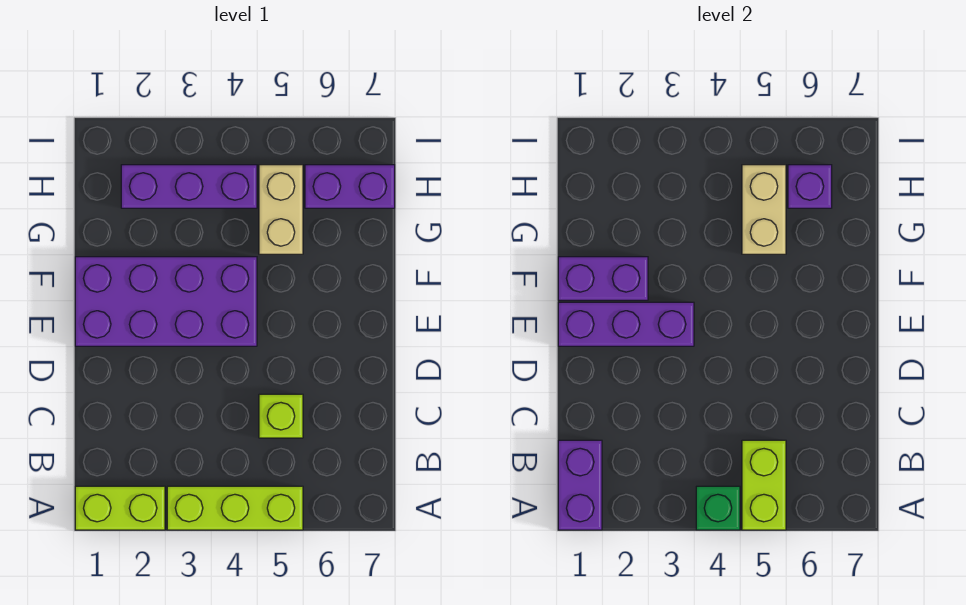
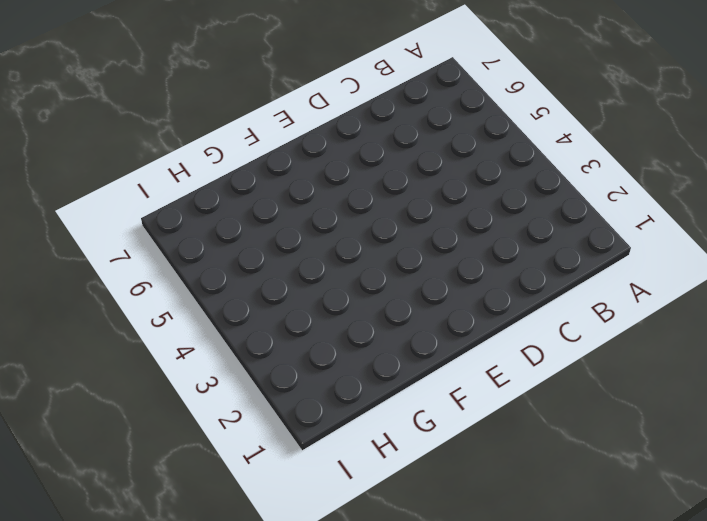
none -> lime 1x2 brick [75,486,165,530]
none -> lime 1x3 brick [167,486,303,530]
none -> lime 1x1 brick [259,394,303,438]

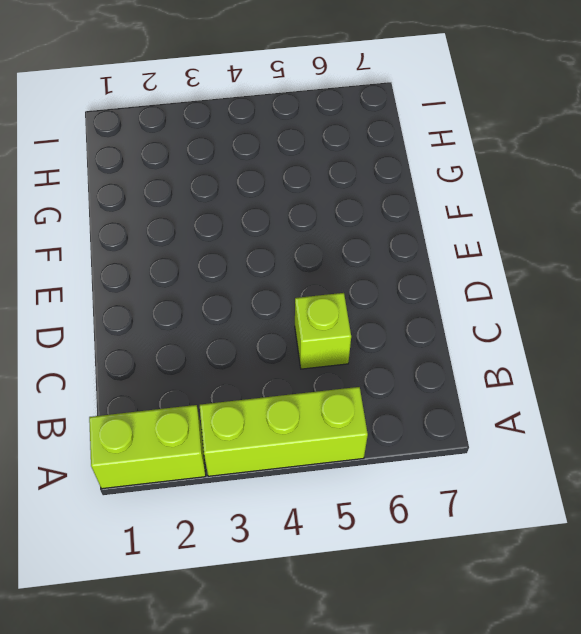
none -> purple 2x4 brick [75,257,257,346]
none -> tan 1x2 brick [259,165,303,254]
none -> purple 1x3 brick [121,165,257,208]

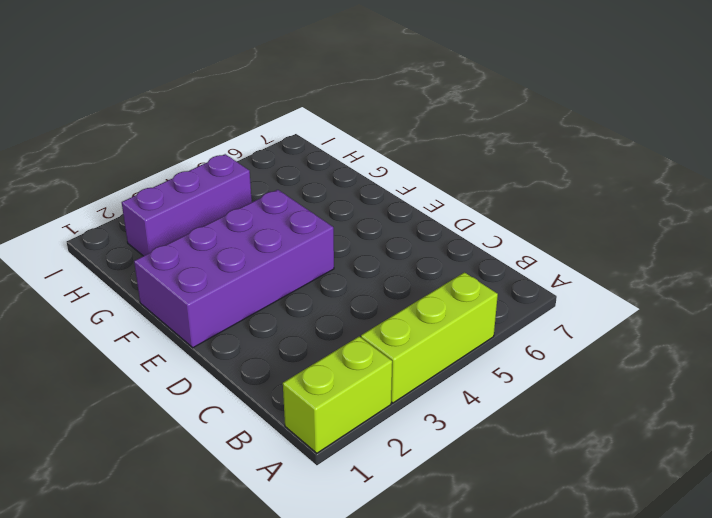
none -> lime 1x1 brick [259,394,303,438]
none -> tan 1x2 brick [259,165,303,254]
none -> purple 1x2 brick [305,165,395,208]

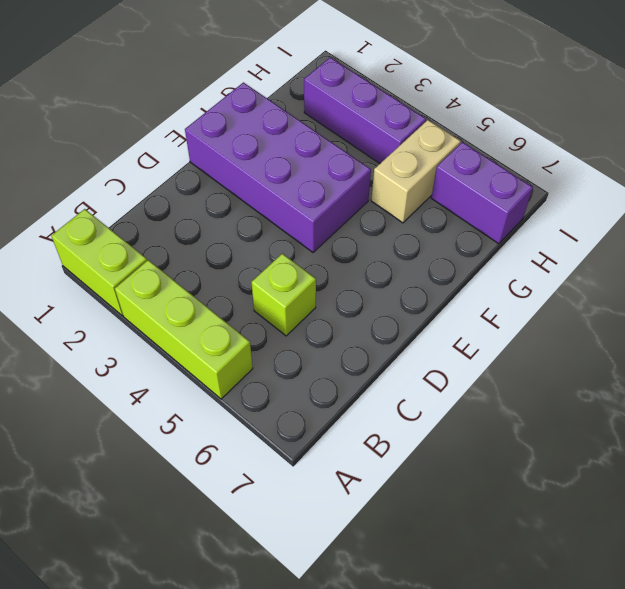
none -> purple 1x2 brick [558,440,602,530]
none -> green 1x1 brick [696,486,740,530]
none -> lime 1x2 brick [742,440,786,530]

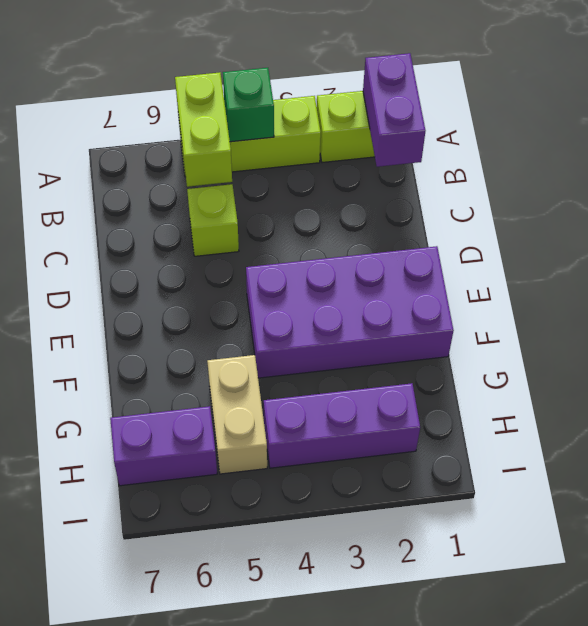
none -> purple 1x3 brick [558,302,694,346]
none -> purple 1x2 brick [558,257,648,300]
none -> tan 1x2 brick [742,165,786,254]

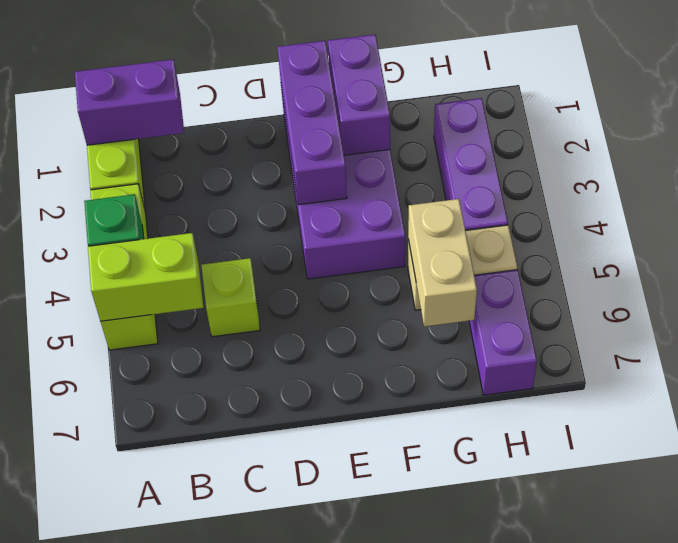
tan 1x2 brick [408,199,477,327] -> tan 1x2 brick turned to [742,165,786,254]
none -> purple 1x1 brick [788,165,832,208]

